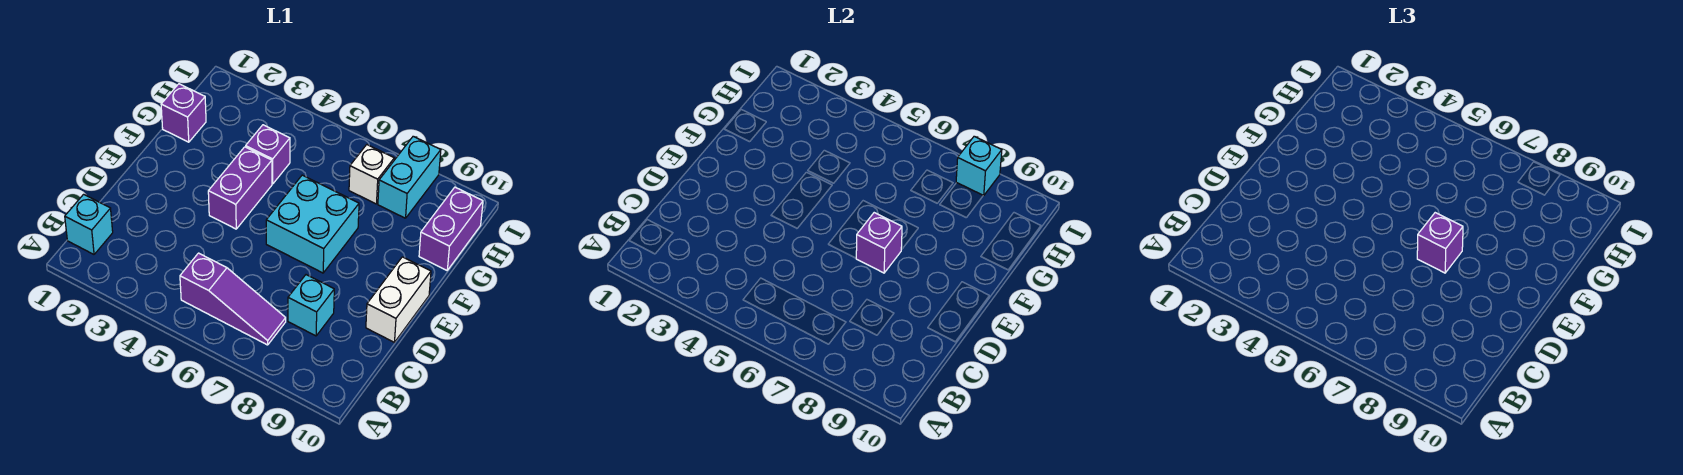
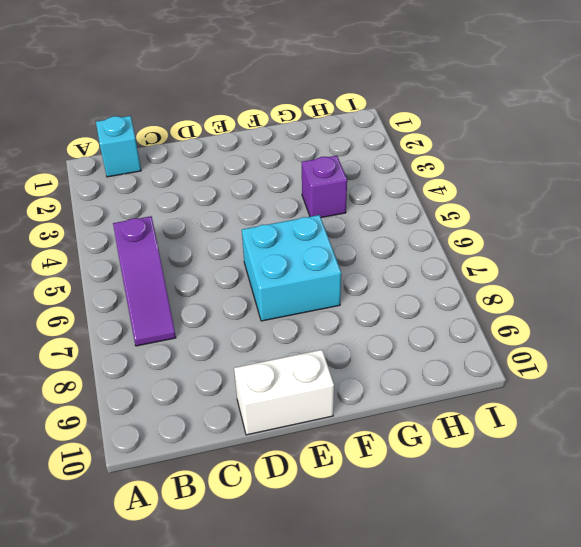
none -> cyan 1x1 brick [288,275,334,336]
none -> purple 1x2 brick [208,147,272,229]
none -> purple 1x1 brick [161,84,206,142]

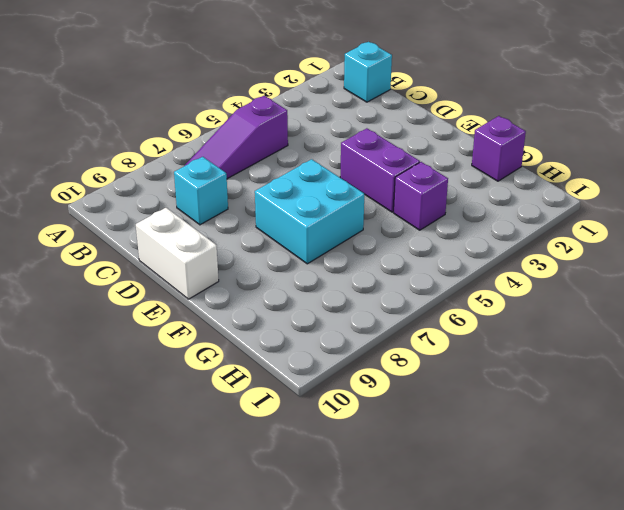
none -> purple 1x2 brick [419,187,483,270]
none -> white 1x1 brick [349,145,394,204]
none -> cyan 1x2 brick [378,136,441,218]

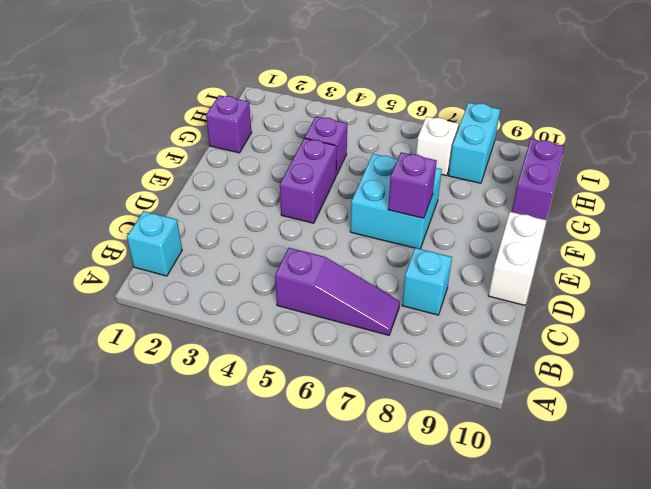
none -> cyan 1x1 brick [956,136,1002,196]
none -> purple 1x1 brick [1417,213,1463,273]

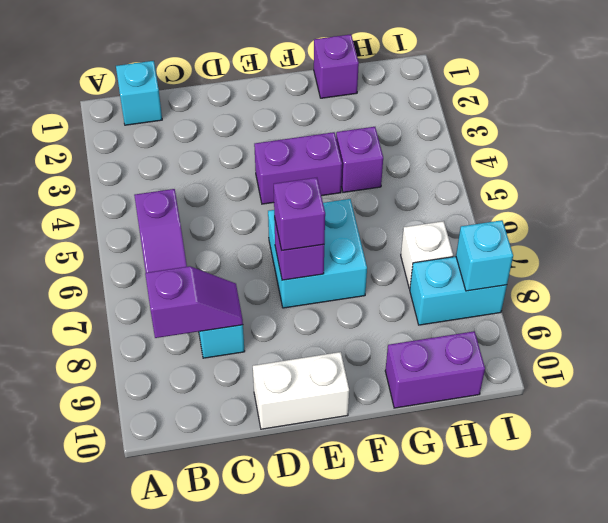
purple 1x2 slope [145,266,243,338] -> none

